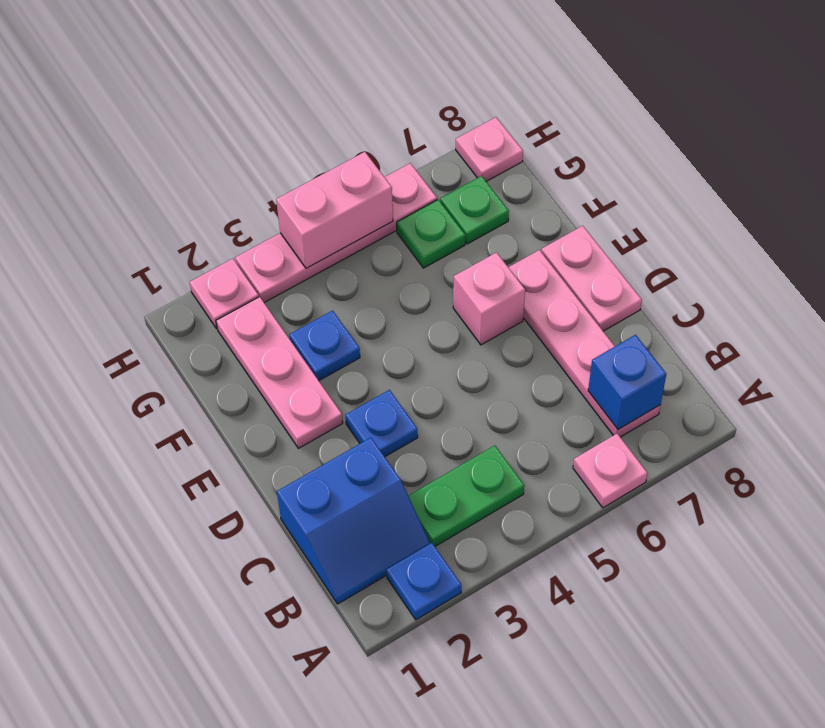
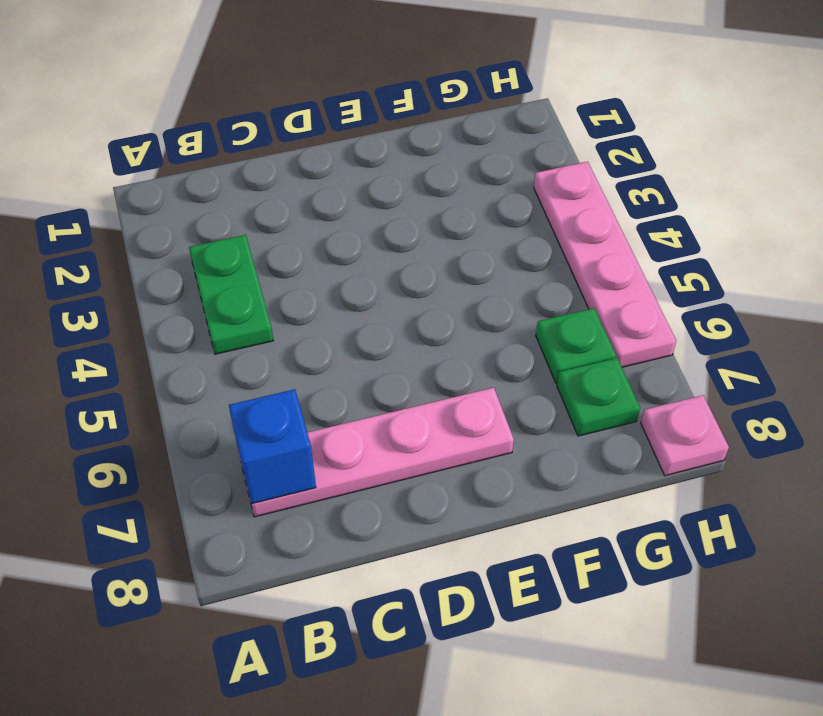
none -> blue 1x1 plate [387,543,461,620]
none -> pink 1x1 plate [573,434,648,508]
none -> blue 2x2 slope [277,438,430,604]

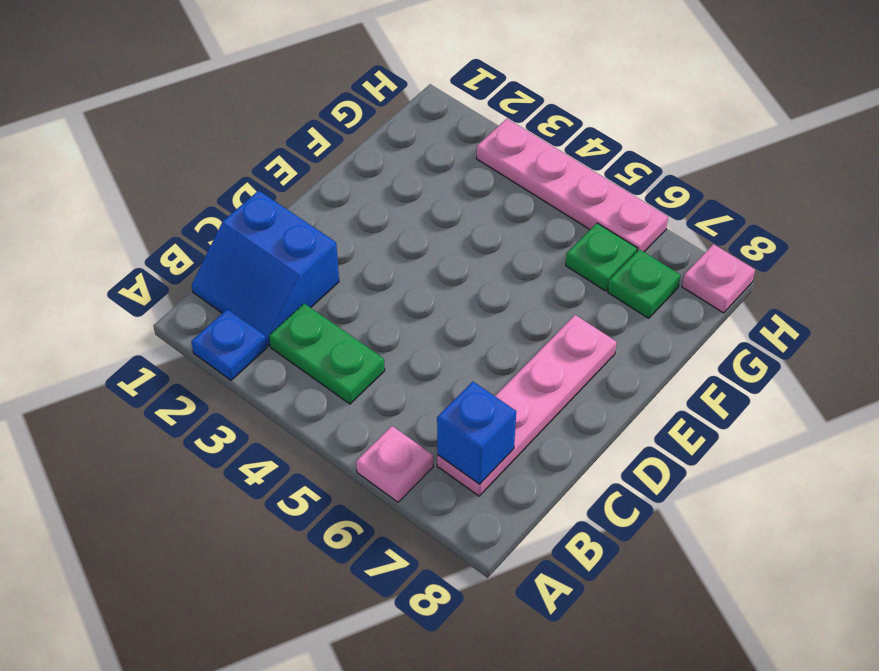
none -> blue 1x1 plate [346,390,418,457]
none -> pink 1x2 plate [541,226,642,331]
none -> pink 1x3 plate [216,297,343,448]

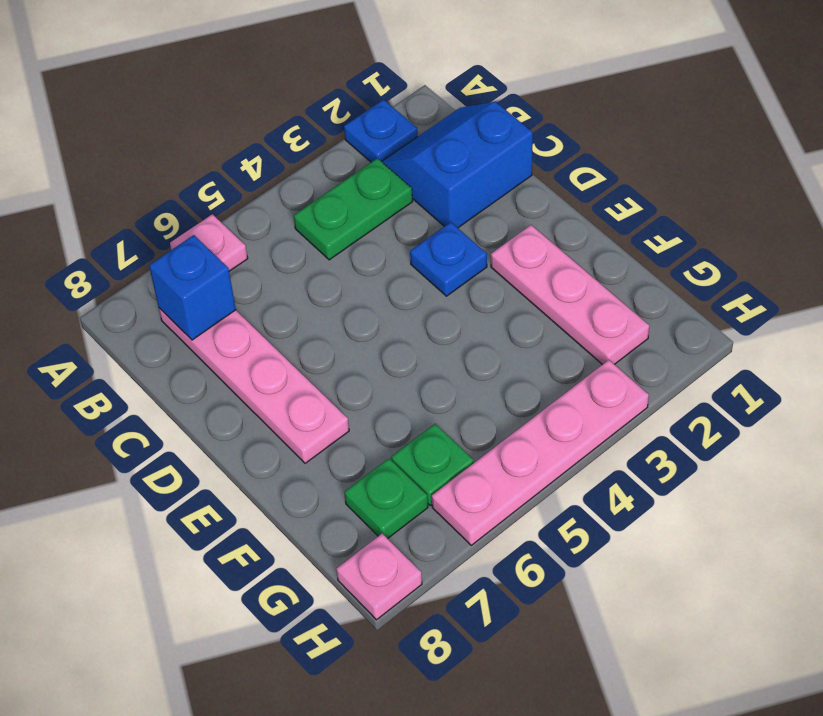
none -> pink 1x2 plate [541,226,642,331]
none -> pink 1x1 brick [453,252,525,345]
none -> blue 1x1 plate [289,311,360,381]

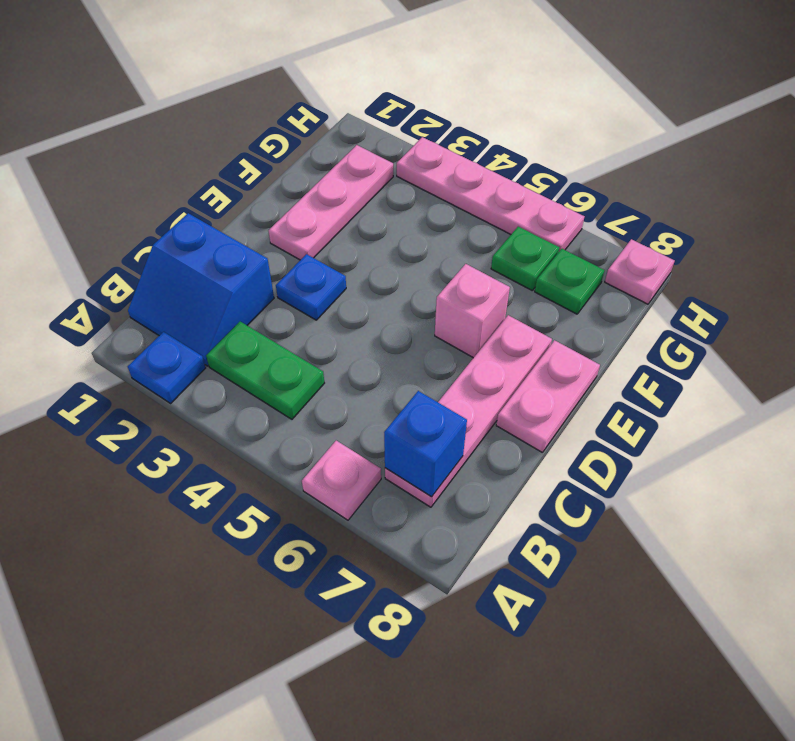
none -> blue 1x1 plate [289,311,360,381]
none -> pink 1x1 plate [190,259,259,329]
none -> pink 1x2 brick [276,152,393,268]

